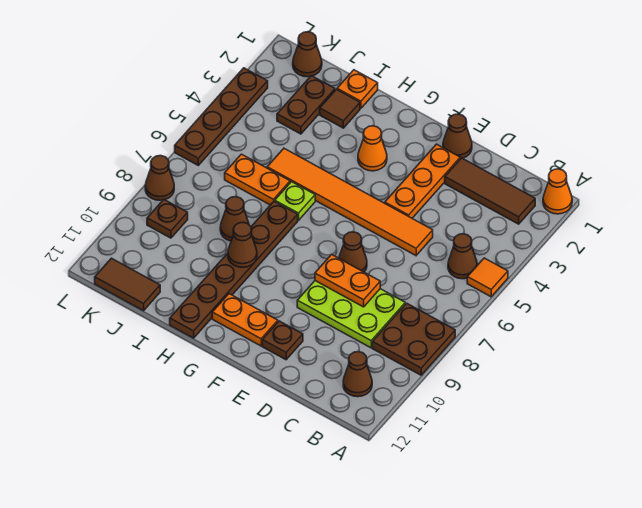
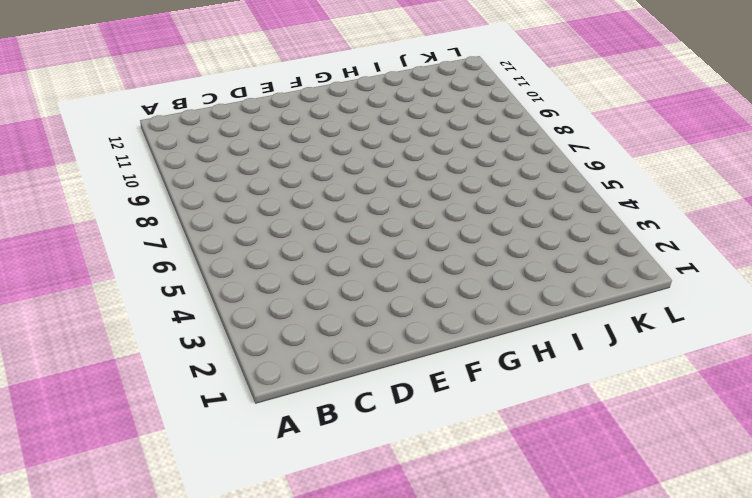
none -> orange 1x1 cone [543,169,572,214]
none -> orange 1x1 tile [467,258,508,297]
none -> brown 2x2 plate [372,303,455,375]

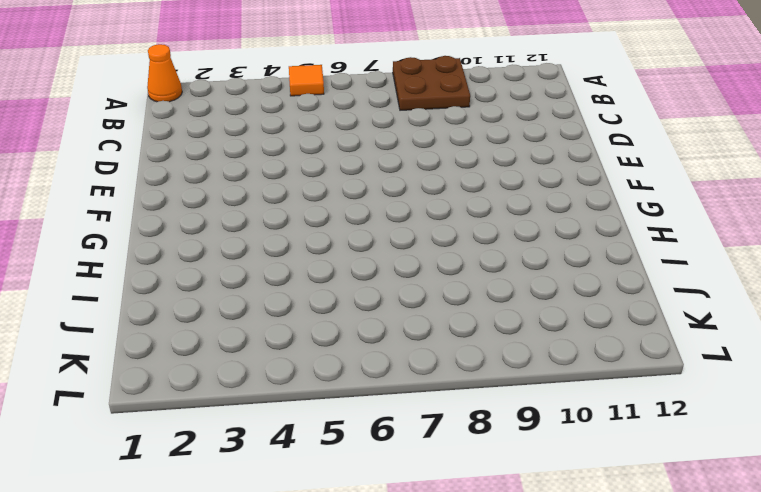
none -> brown 1x3 tile [445,158,535,224]
none -> brown 1x1 cone [448,234,477,279]
none -> brown 1x1 cone [343,352,372,397]

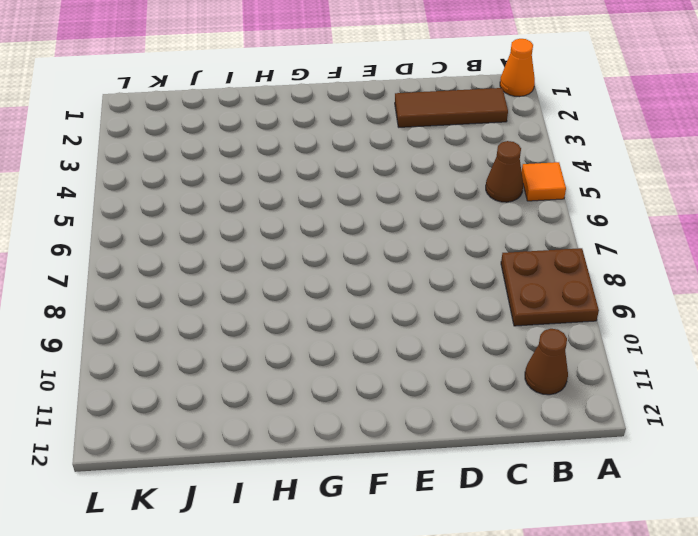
none -> lime 2x3 plate [297,281,405,348]
none -> orange 1x6 tile [267,149,433,255]
none -> brown 1x1 cone [443,114,472,159]

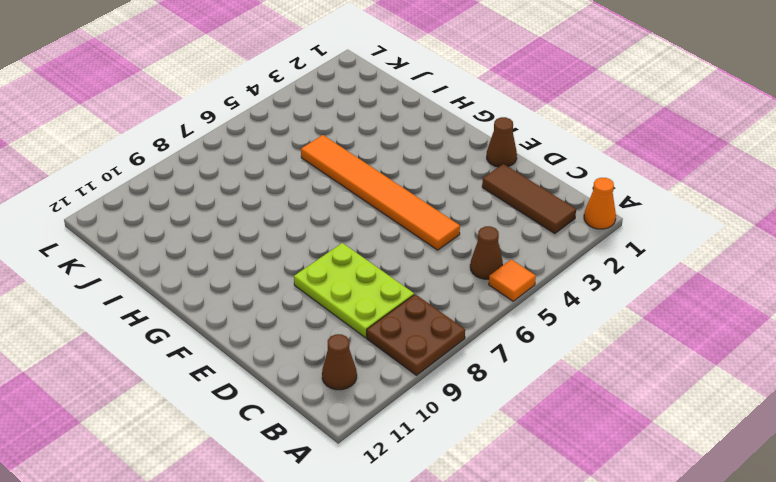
none -> orange 1x3 plate [385,144,460,218]
none -> brown 1x1 cone [339,232,367,272]
none -> brown 1x1 plate [262,321,303,360]

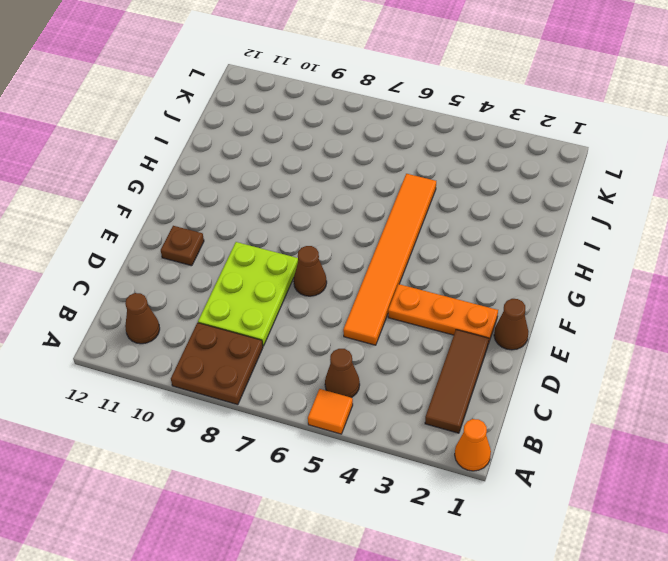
none -> orange 1x2 plate [212,294,278,346]
none -> orange 1x1 cone [358,126,387,171]
none -> lime 1x1 plate [275,182,315,220]

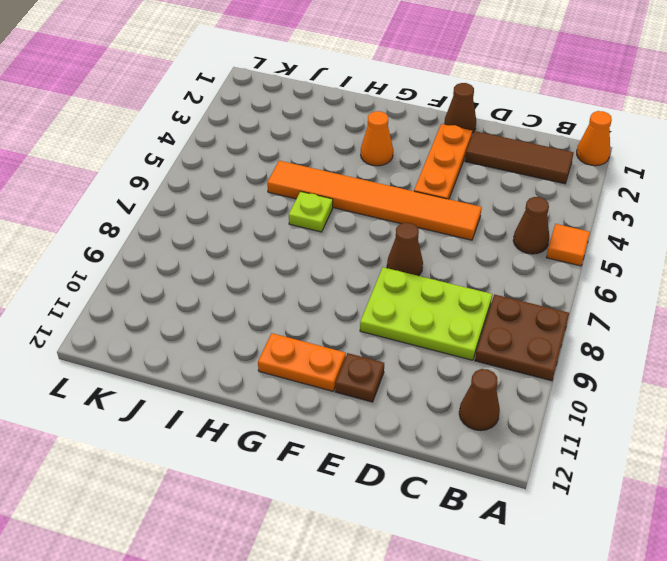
none -> brown 1x6 plate [170,201,298,338]
none -> orange 1x1 plate [337,70,378,108]
none -> brown 1x1 tile [320,89,360,128]

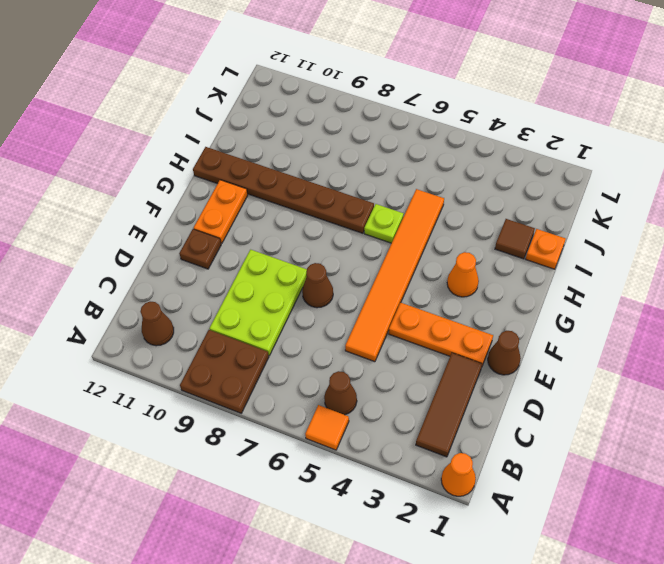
none -> orange 1x2 plate [225,154,290,205]
none -> brown 1x1 cone [220,197,249,241]
none -> brown 1x2 plate [277,76,335,134]

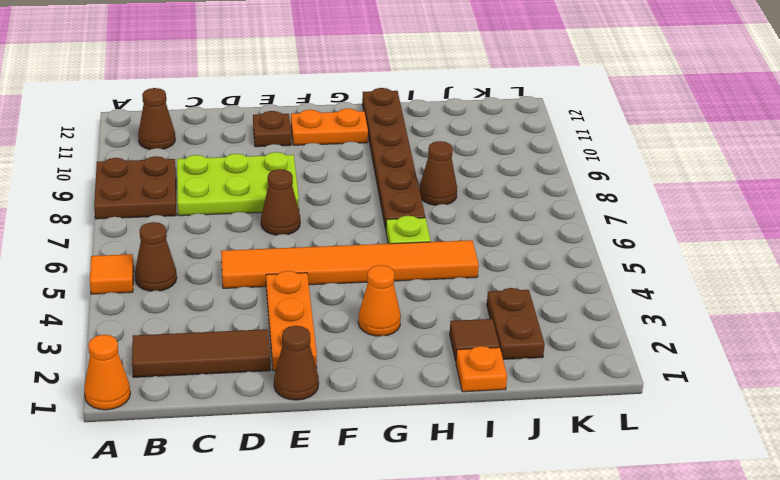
none -> orange 1x2 plate [225,154,290,205]
none -> brown 1x2 tile [95,258,160,311]
none -> brown 1x1 cone [293,32,322,77]

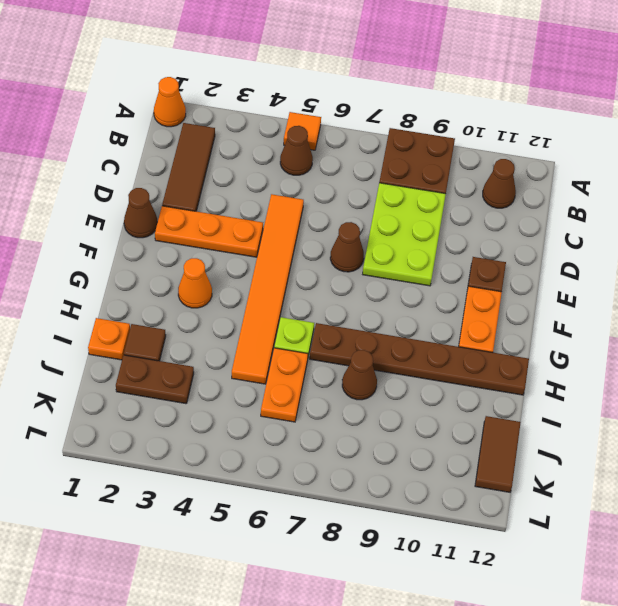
none -> brown 1x1 cone [293,32,322,77]
none -> brown 1x1 plate [147,200,188,238]
none -> brown 1x4 plate [175,68,268,165]

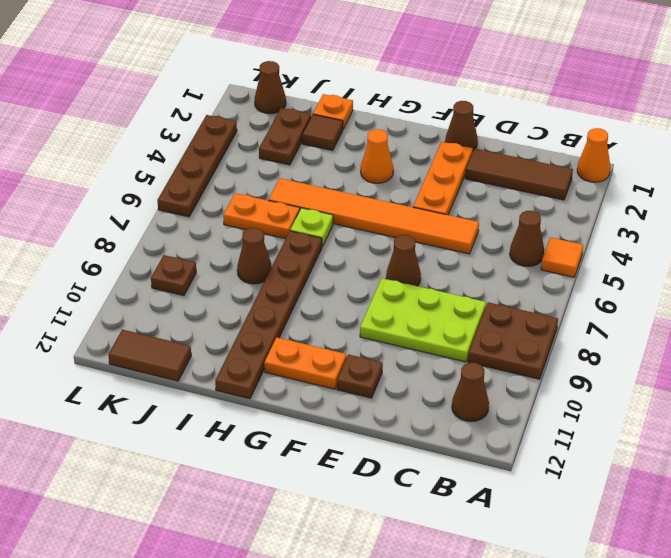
none -> brown 1x1 cone [145,156,174,200]
none -> orange 1x2 plate [315,254,380,307]
none -> brown 1x1 cone [228,222,257,267]

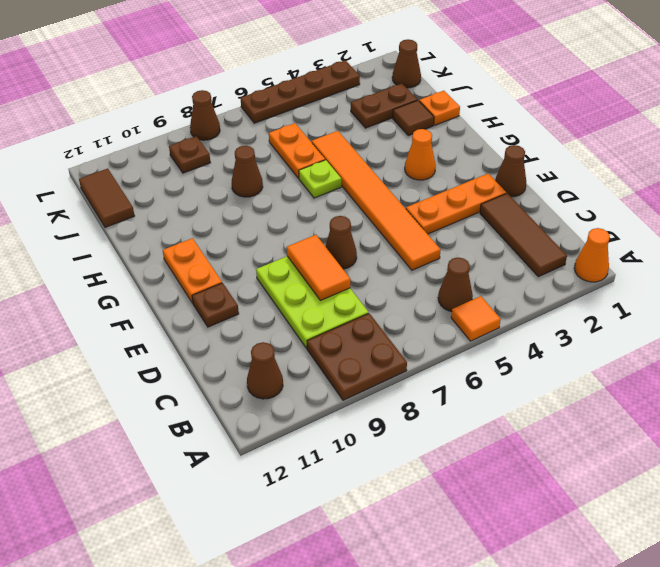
orange 1x2 tile [287,235,350,301] -> orange 1x2 plate [315,254,380,307]
none -> brown 1x6 plate [170,201,298,338]
none -> brown 1x1 cone [228,222,257,267]

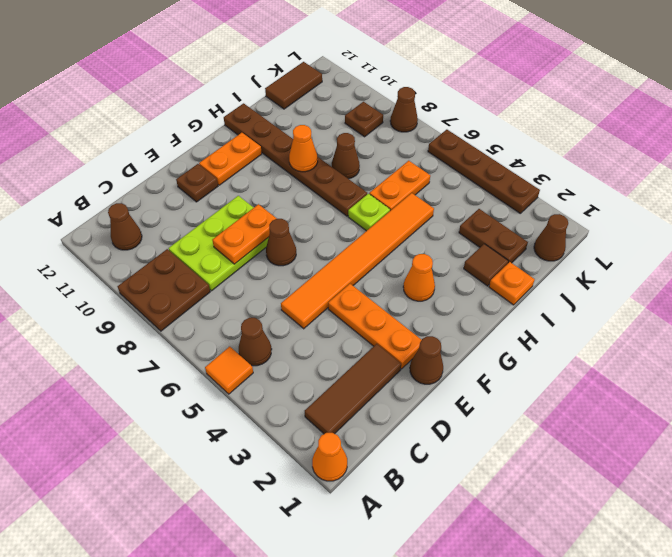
orange 1x1 cone [289,125,318,172] -> brown 1x1 cone [228,222,257,267]

